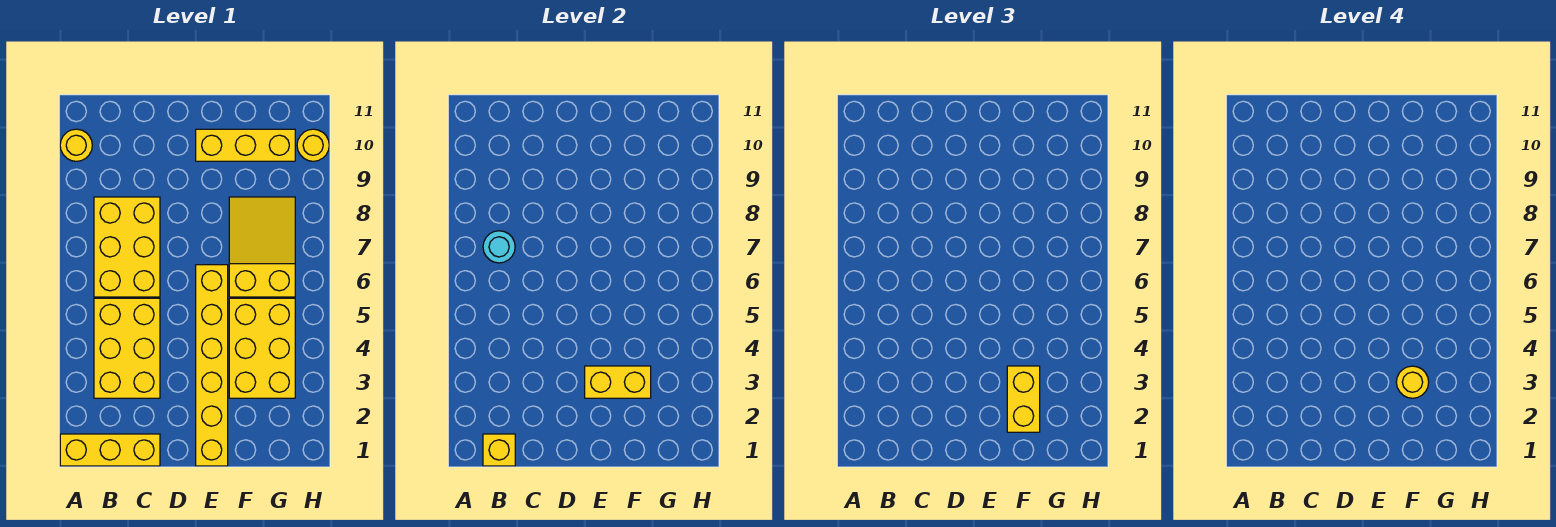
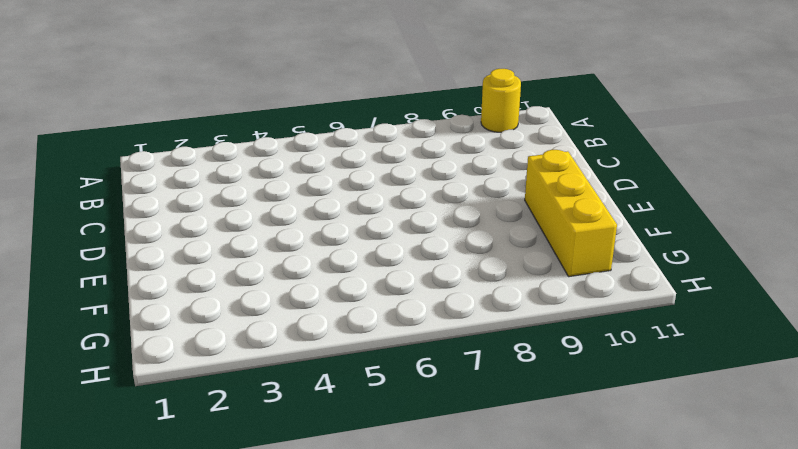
none -> yellow 1x3 brick [60,434,160,466]
none -> yellow 2x3 brick [94,298,160,398]
none -> yellow 2x3 brick [94,197,160,297]

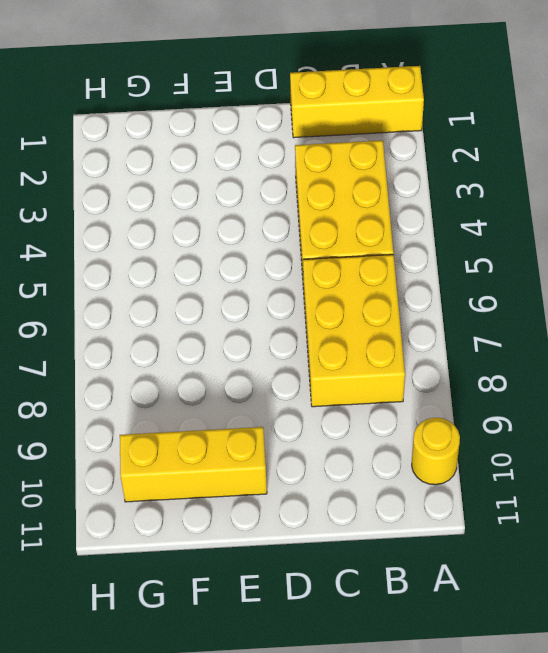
none -> yellow 1x6 brick [196,265,228,466]
none -> yellow 2x3 brick [229,298,295,398]
none -> yellow 2x3 slope [229,197,295,297]

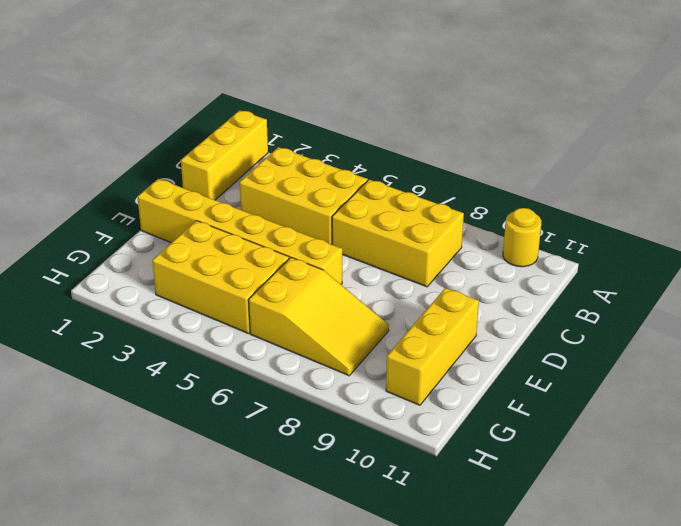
none -> yellow 1x1 round brick [297,129,329,161]
none -> yellow 1x1 brick [483,434,515,466]
none -> cyan 1x1 round brick [483,231,515,263]

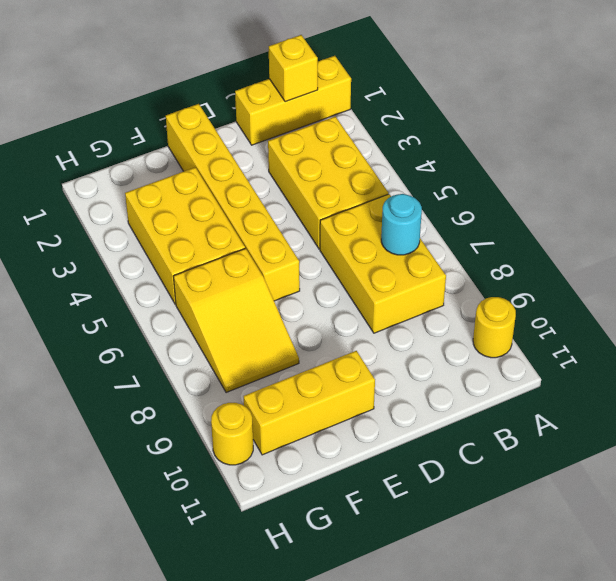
none -> yellow 1x2 brick [585,366,651,398]
none -> yellow 1x2 brick [1007,366,1040,432]
none -> yellow 1x1 round brick [1396,366,1429,398]

